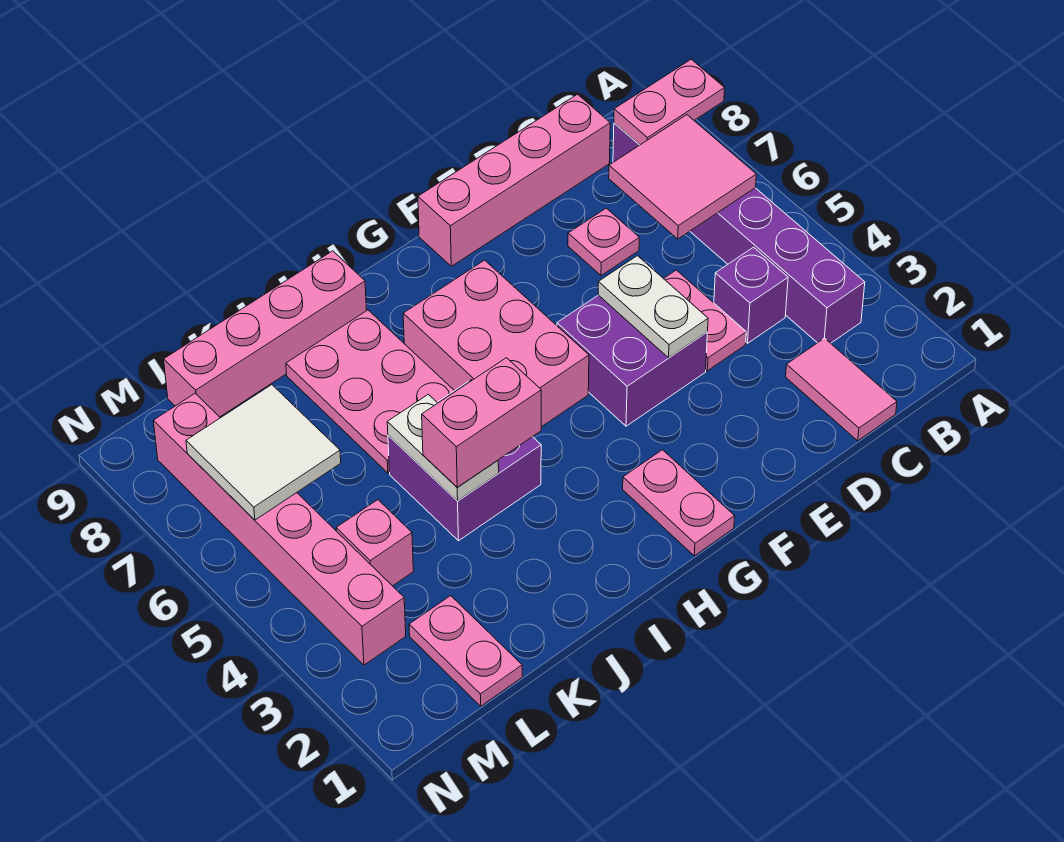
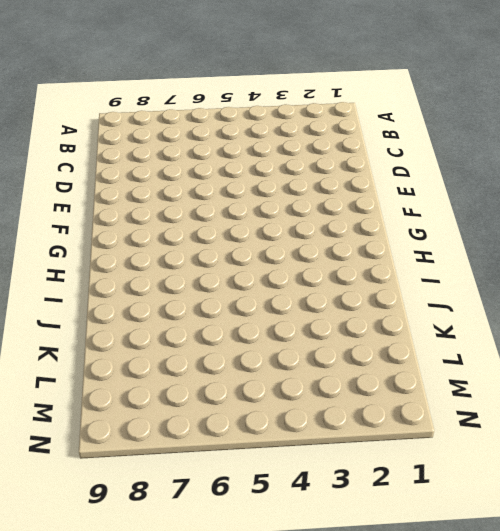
none -> purple 1x6 brick [613,123,865,343]
none -> pink 1x2 tile [786,338,897,441]
none -> purple 1x1 brick [714,247,788,343]

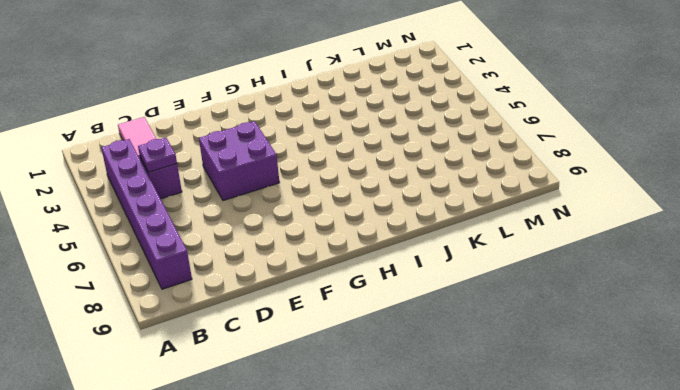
purple 1x1 plate [138,138,177,172] -> none
none -> pink 1x4 brick [418,94,610,266]
none -> pink 1x2 plate [664,270,746,371]
none -> pink 1x1 plate [568,208,639,275]

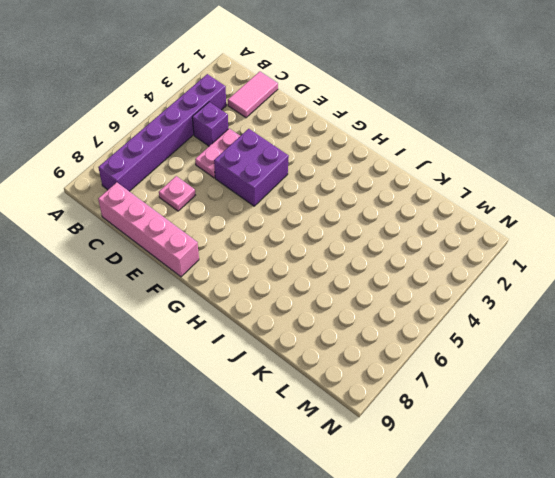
none -> pink 1x2 plate [623,450,735,556]
none -> pink 2x3 brick [403,260,589,427]
none -> purple 2x2 brick [388,380,541,541]

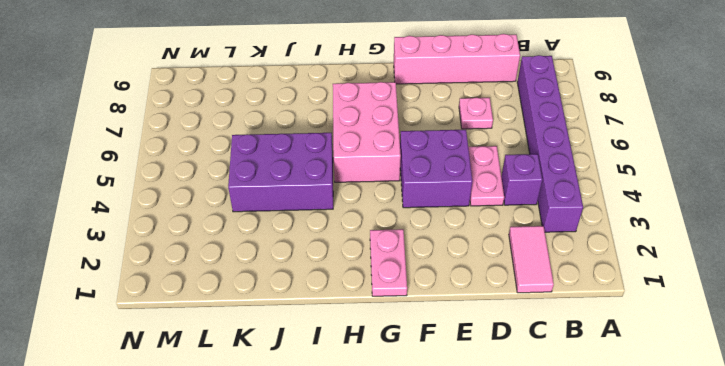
purple 2x3 brick [228,133,333,212] -> purple 2x2 brick [388,380,541,541]
none -> pink 2x3 plate [286,310,454,473]
none -> pink 1x4 brick [164,251,367,417]
none -> pink 1x2 plate [409,596,522,706]

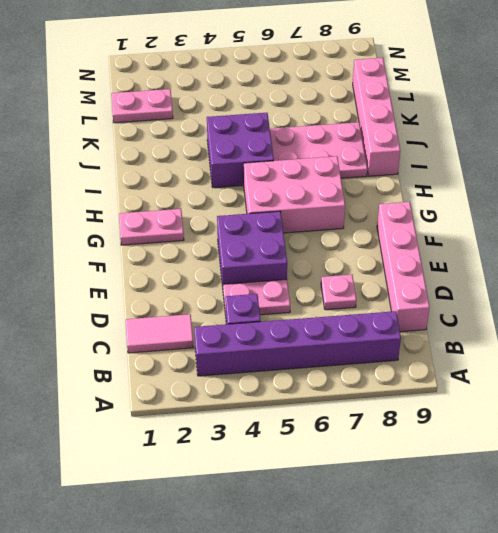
none -> pink 1x1 brick [336,500,413,586]
none -> pink 1x6 brick [153,394,406,665]
none -> pink 1x2 plate [614,59,725,145]

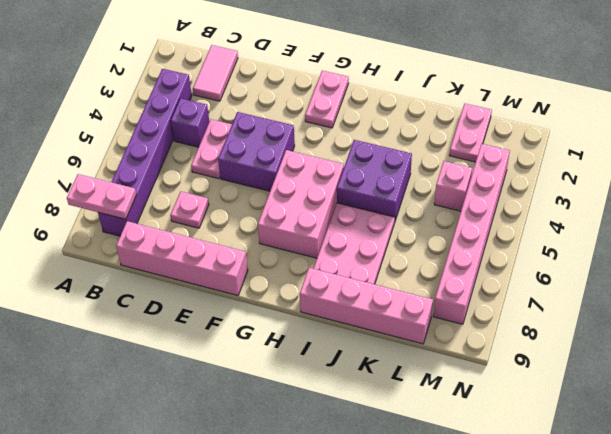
none -> pink 2x2 tile [609,115,756,239]
none -> white 1x2 plate [598,256,708,358]
none -> white 1x2 plate [387,394,499,501]

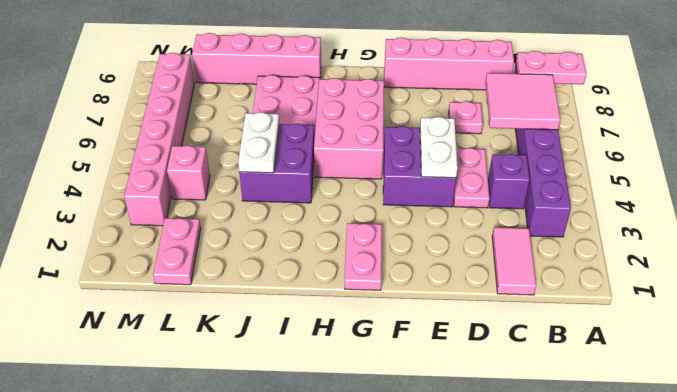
none -> white 2x2 tile [186,385,341,520]
none -> pink 1x2 brick [422,358,541,487]

